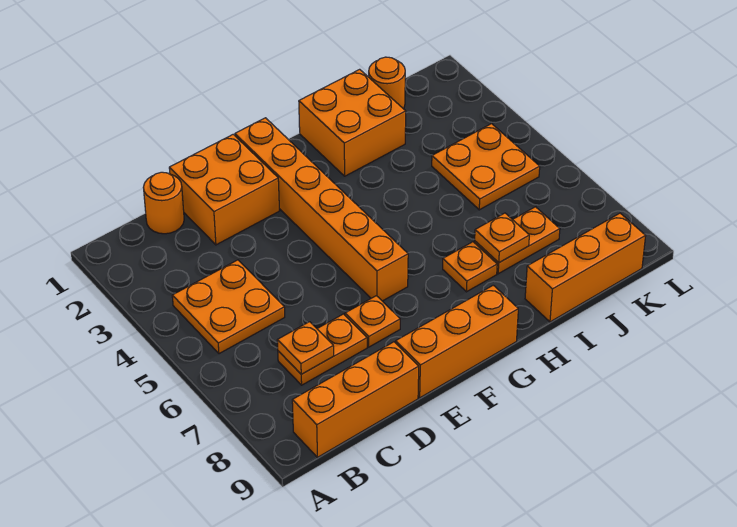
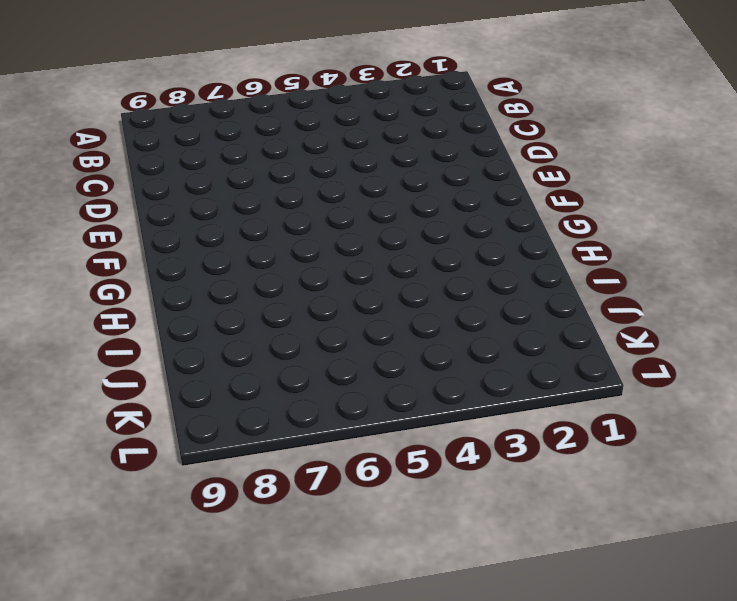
none -> orange 2x2 plate [172,260,285,354]
none -> orange 1x3 brick [292,342,419,457]
none -> orange 1x1 round brick [143,172,184,234]

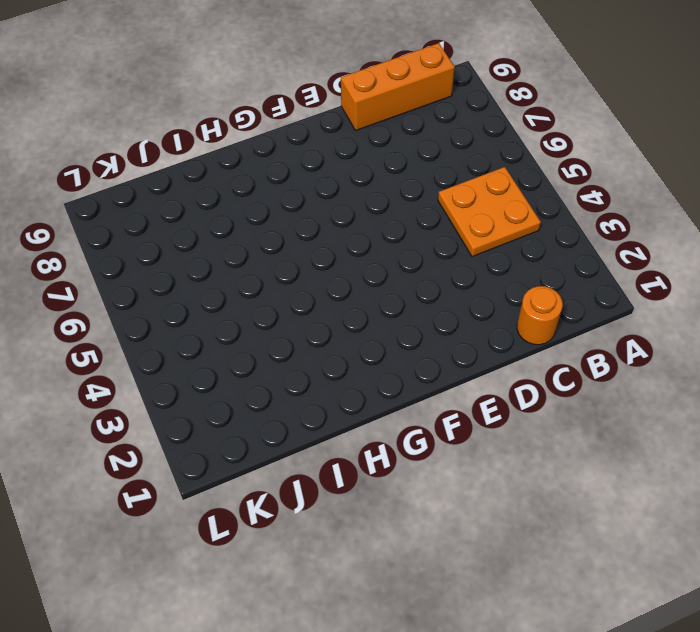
none -> orange 1x2 plate [278,314,367,385]
none -> orange 2x2 brick [169,134,280,245]
none -> orange 1x1 plate [345,296,400,347]

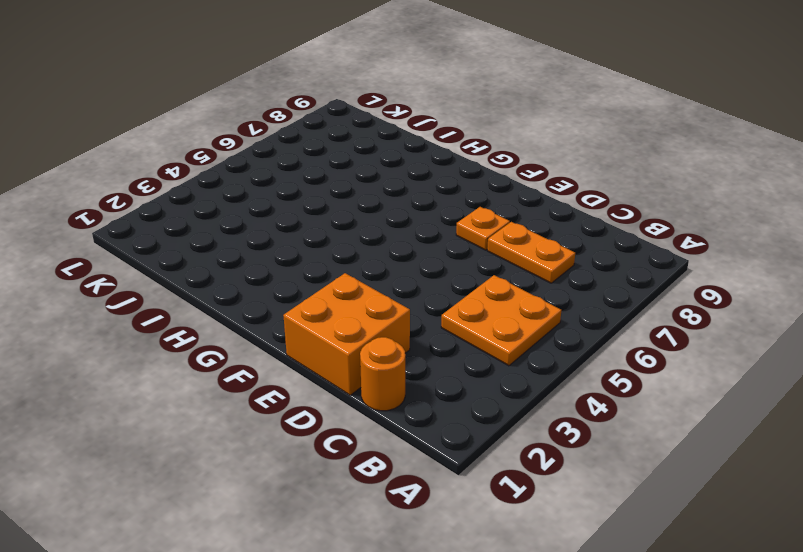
none -> orange 1x3 brick [292,342,419,457]
none -> orange 1x3 brick [396,285,518,398]
none -> orange 1x6 brick [235,118,408,301]

